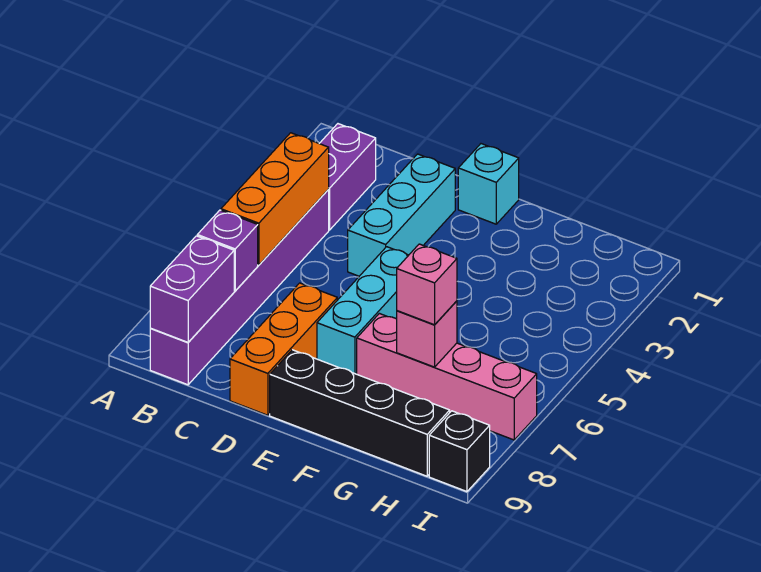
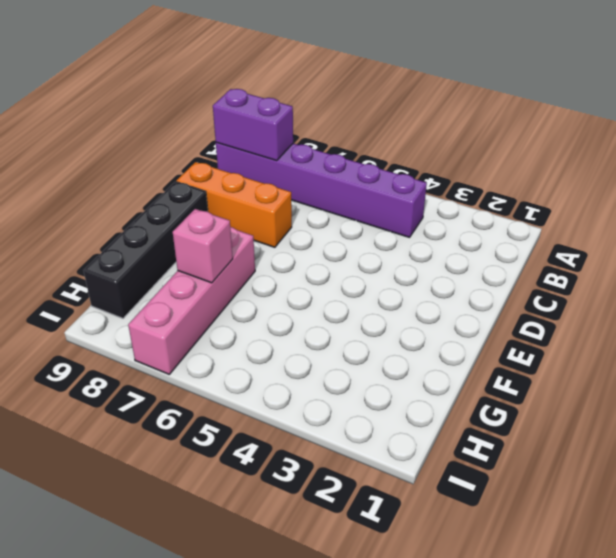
none -> purple 1x2 brick [319,124,376,230]
none -> cyan 1x3 brick [348,154,455,276]
none -> cyan 1x1 brick [458,144,519,224]

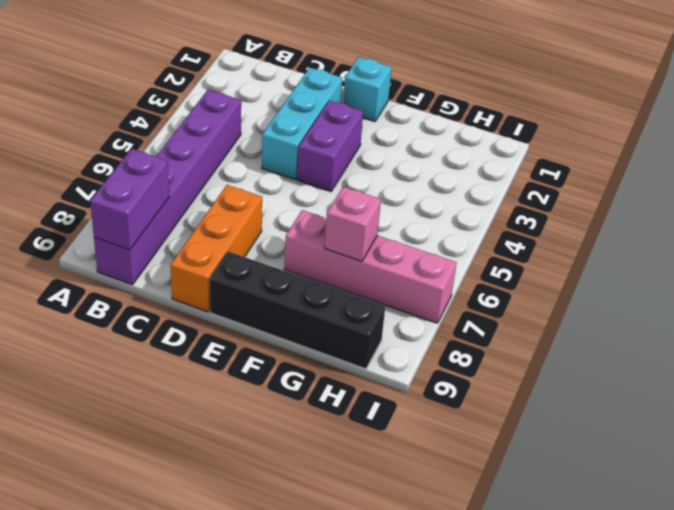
purple 1x2 brick [297,101,363,191] -> purple 1x2 brick moved to [319,124,376,230]
none -> cyan 1x3 brick [317,247,409,374]
none -> black 1x1 brick [429,411,490,492]
none -> orange 1x3 brick [221,133,329,265]

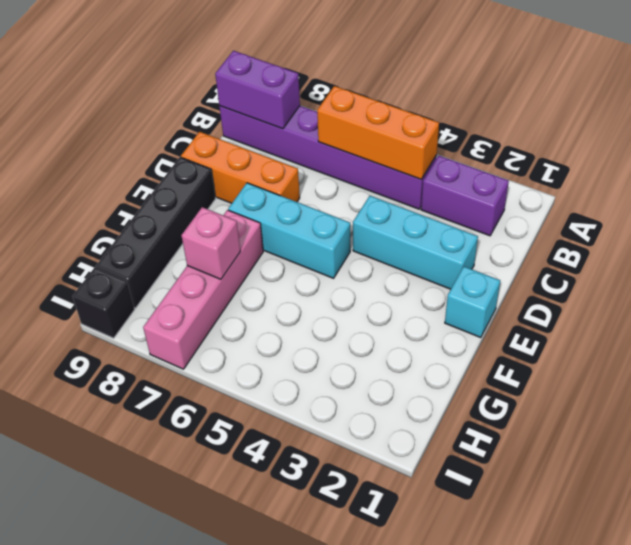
none -> purple 1x1 brick [197,210,258,291]
none -> pink 1x1 brick [397,244,457,325]

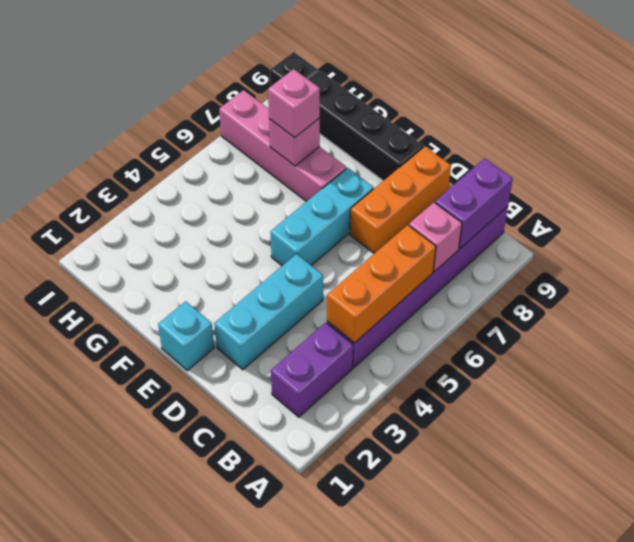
pink 1x1 brick [409,202,462,272] -> purple 1x1 brick [197,210,258,291]

